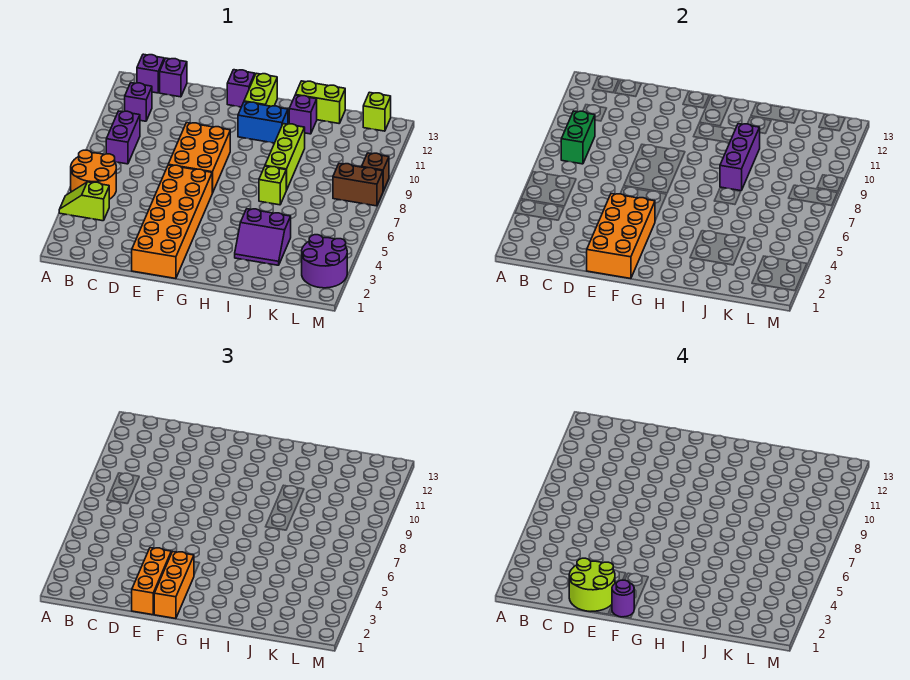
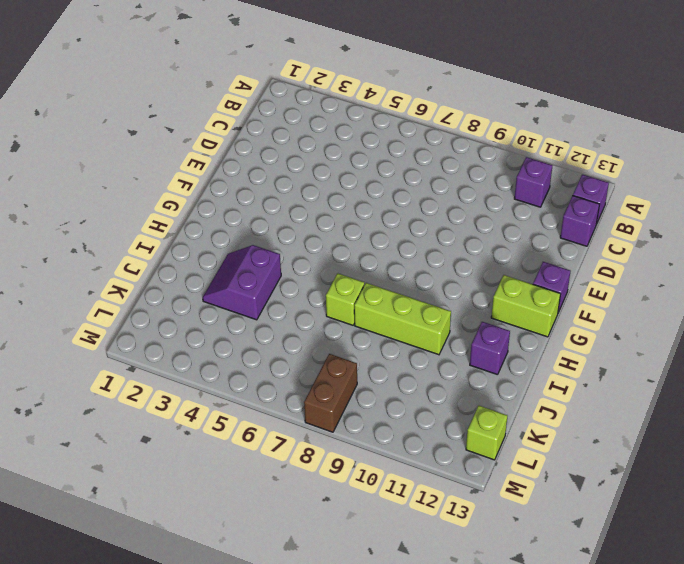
none -> lime 1x2 slope [59,182,109,221]
none -> orange 2x2 round brick [71,150,116,199]
none -> purple 1x2 brick [106,111,140,164]

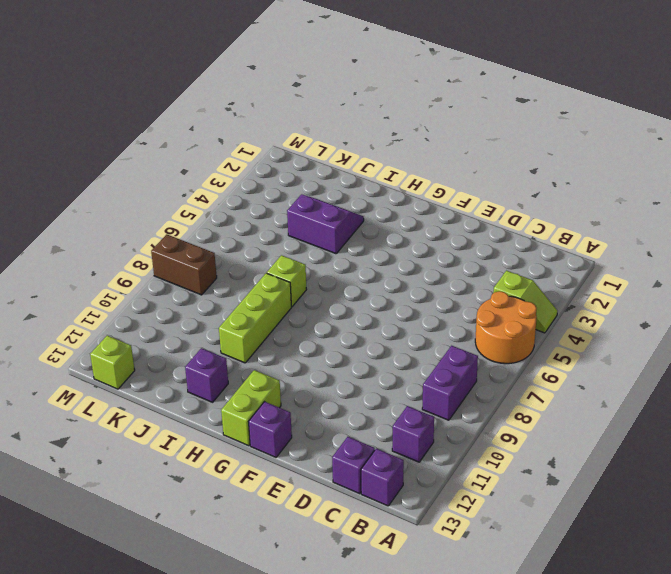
none -> orange 2x6 brick [132,165,212,279]
none -> orange 2x3 brick [168,123,230,193]
none -> blue 1x2 brick [238,102,288,143]

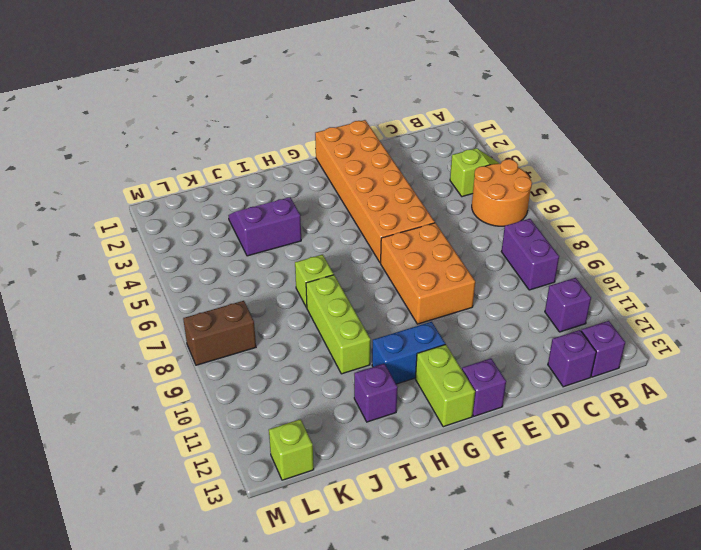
none -> lime 1x2 brick [296,81,345,123]
none -> purple 2x2 round brick [302,235,347,288]
none -> brown 1x1 brick [362,153,389,191]

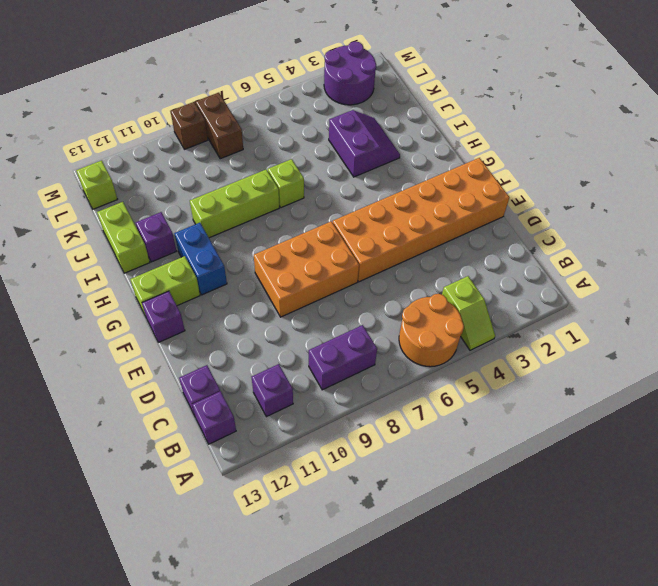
none -> green 1x2 brick [561,111,595,164]
none -> orange 2x4 brick [587,194,655,279]
none -> purple 1x3 brick [720,124,760,191]

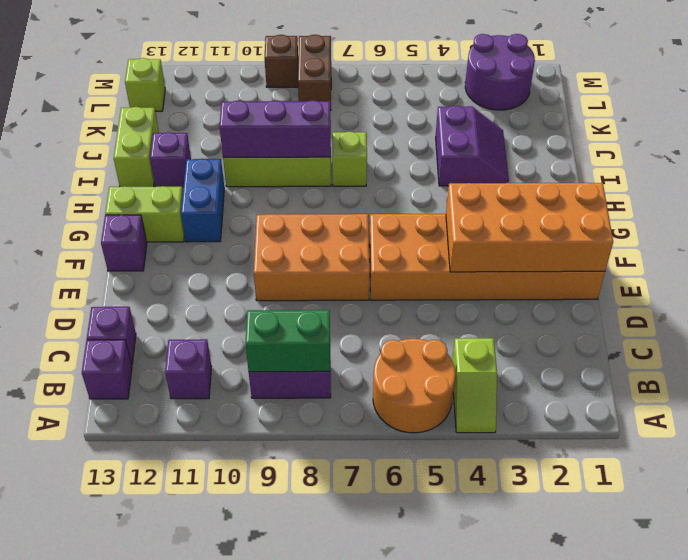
none -> orange 1x3 brick [132,548,171,615]
none -> orange 1x3 brick [154,552,194,619]
none -> lime 2x2 round brick [569,558,615,612]

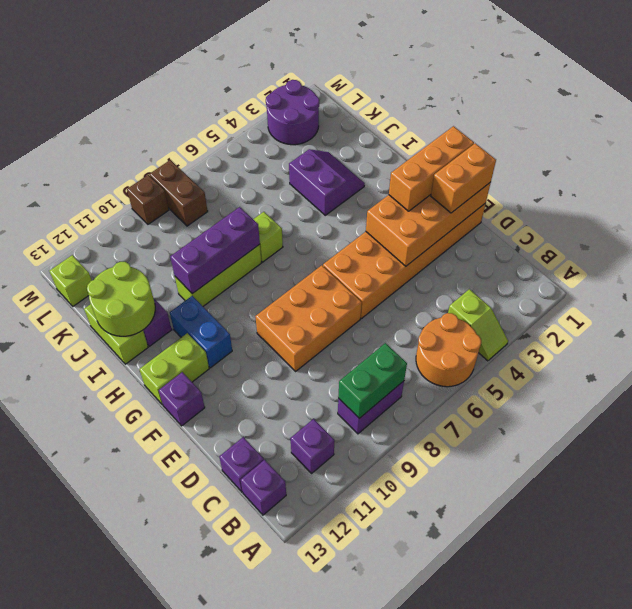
orange 1x2 brick [431,143,496,213] -> orange 1x3 brick [132,548,171,615]
lime 2x2 round brick [87,262,155,336] -> lime 2x2 round brick moved to [569,558,615,612]
none -> purple 1x1 round brick [612,580,634,617]

